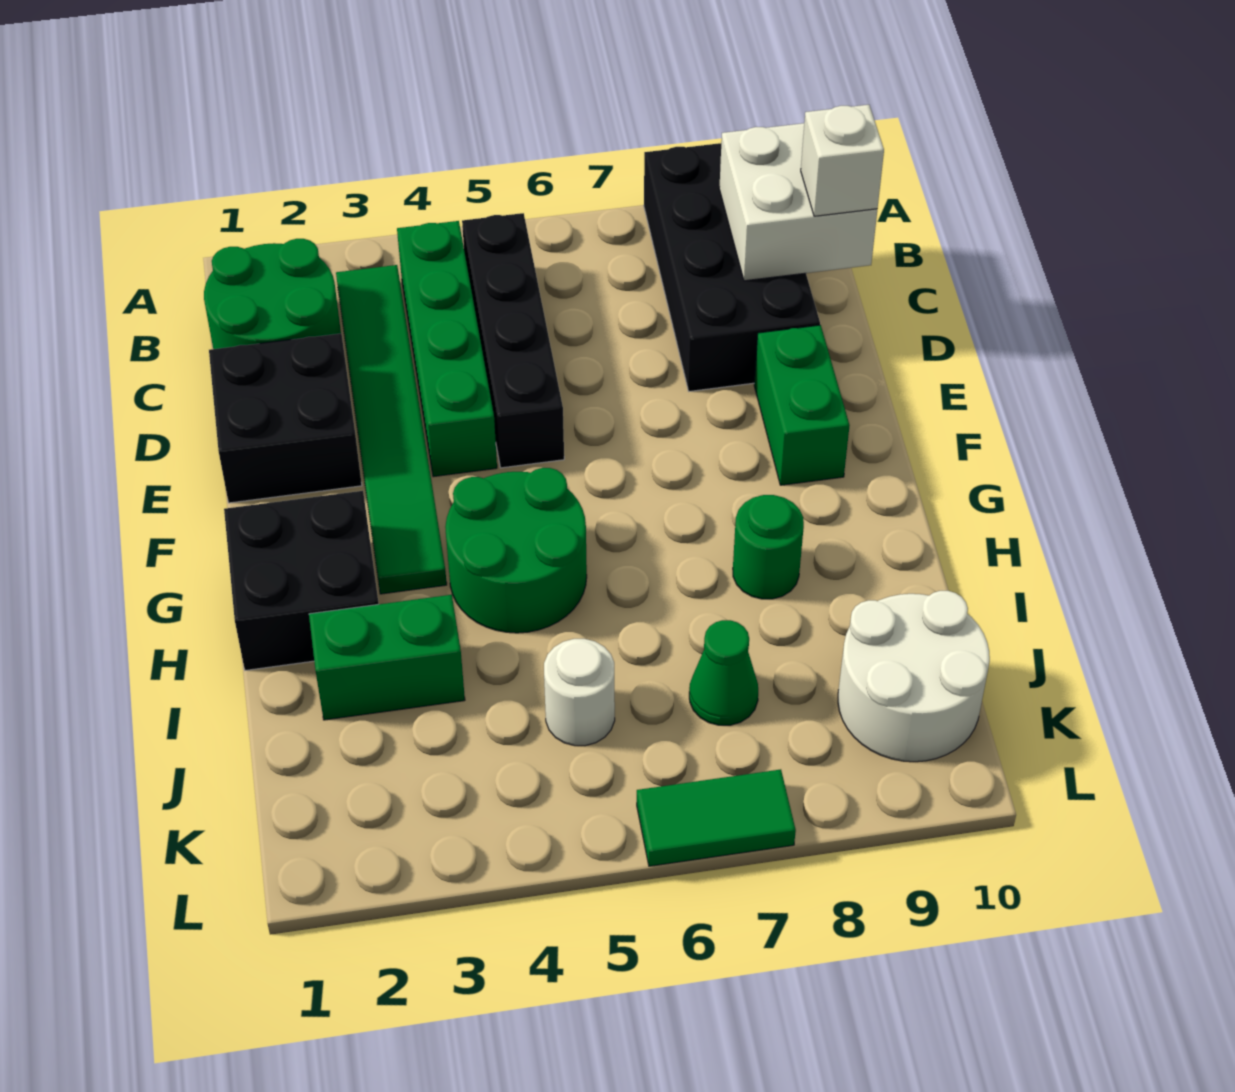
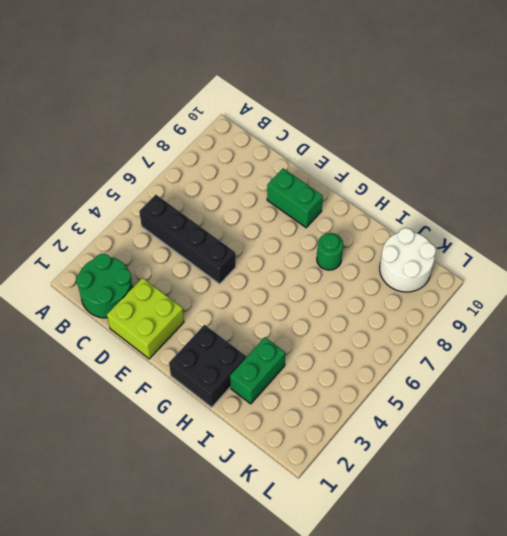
lime 2x2 brick [107,278,184,359] -> black 2x2 brick [209,333,362,503]
none -> black 2x4 brick [644,143,820,391]
none -> green 1x6 tile [336,265,447,594]
none -> green 1x4 brick [397,221,497,477]

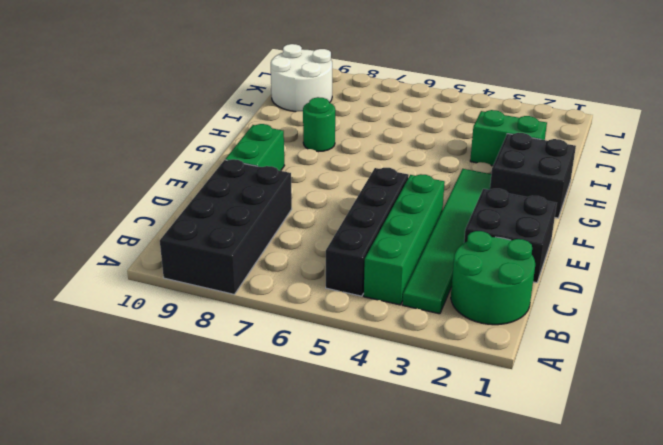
none -> green 2x2 round brick [445,468,587,633]
none -> white 1x1 round brick [544,639,615,746]
none -> green 1x1 cone [689,620,758,725]

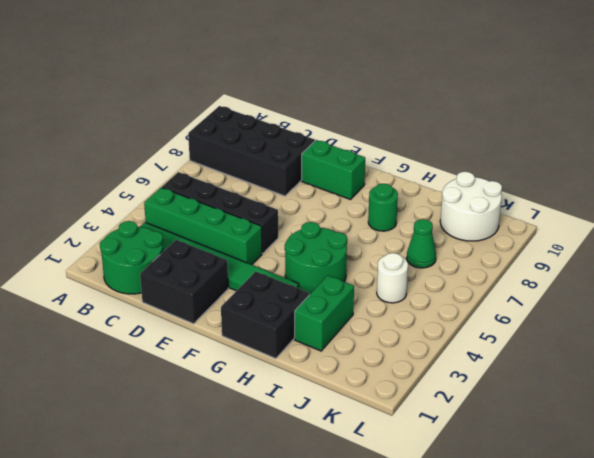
none -> green 1x2 tile [637,769,796,866]
none -> white 2x2 brick [719,123,877,281]
none -> white 1x1 brick [801,105,884,216]

